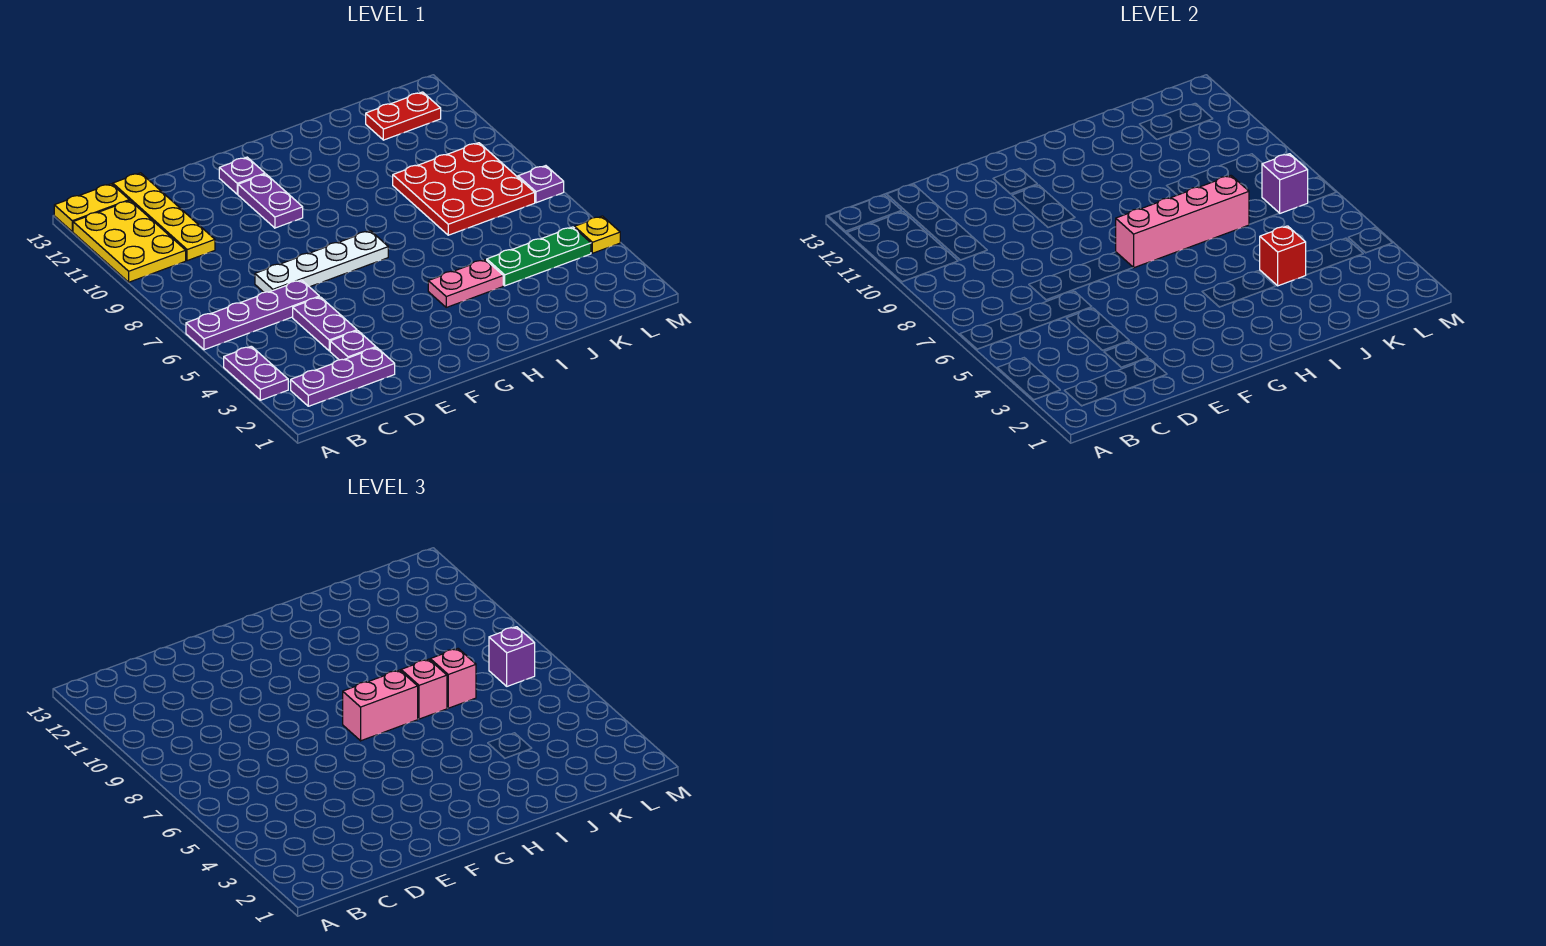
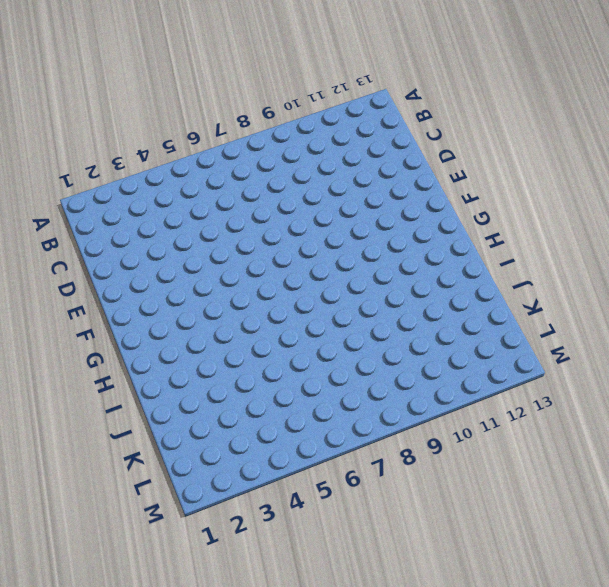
none -> purple 1x2 plate [224,346,288,400]
none -> purple 1x4 plate [186,280,319,350]
none -> yellow 2x3 plate [73,201,186,282]

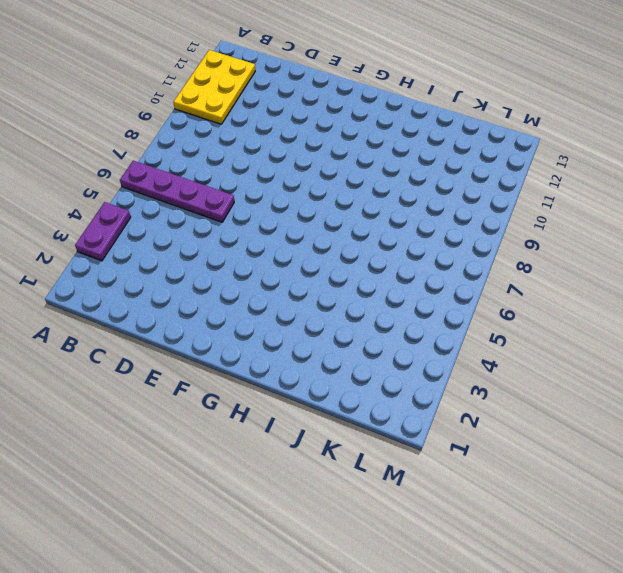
none -> yellow 1x2 plate [54,184,129,232]
none -> purple 1x3 plate [291,348,395,406]
none -> yellow 1x4 plate [113,173,215,261]

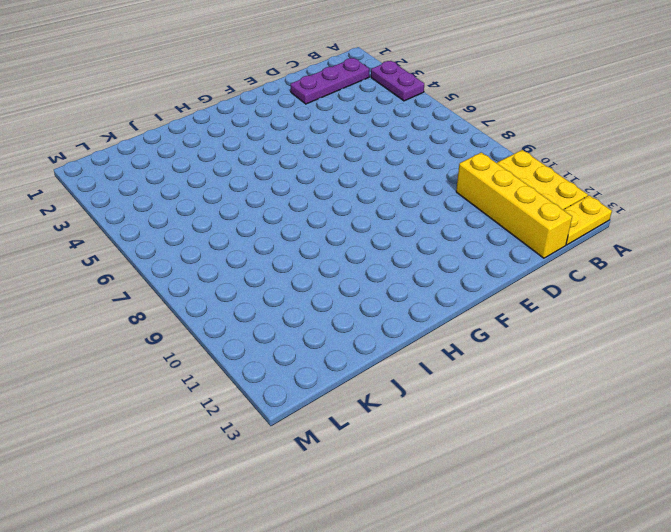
yellow 1x4 brick [456,152,572,258] -> yellow 1x4 plate [113,173,215,261]
none -> purple 1x4 plate [186,280,319,350]
none -> purple 1x1 plate [330,331,376,360]
none -> purple 1x2 plate [293,297,357,351]

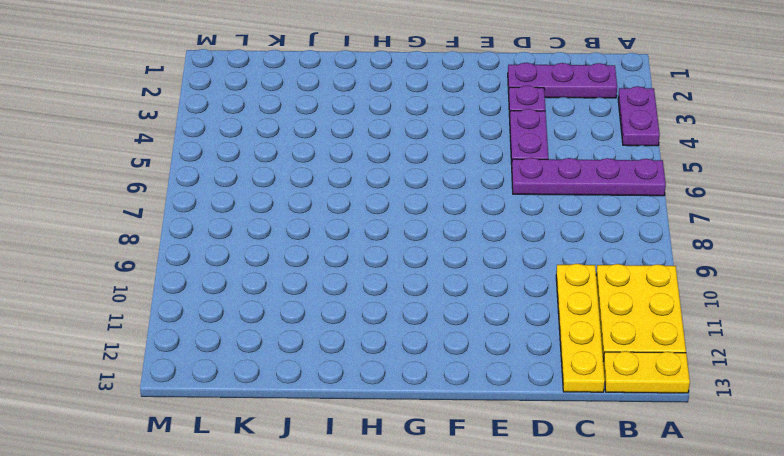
none -> white 1x4 plate [255,231,388,292]
none -> purple 1x2 plate [238,174,303,228]
none -> purple 1x1 plate [219,157,265,194]

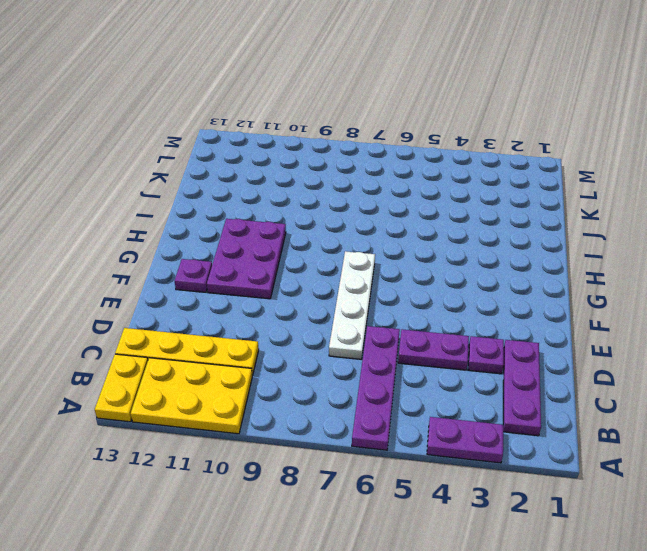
purple 2x3 plate [207,219,286,299] -> purple 1x2 plate [238,174,303,228]
none -> pink 1x2 plate [428,260,503,307]
none -> green 1x3 plate [487,227,591,286]
none -> red 3x3 plate [393,143,535,235]

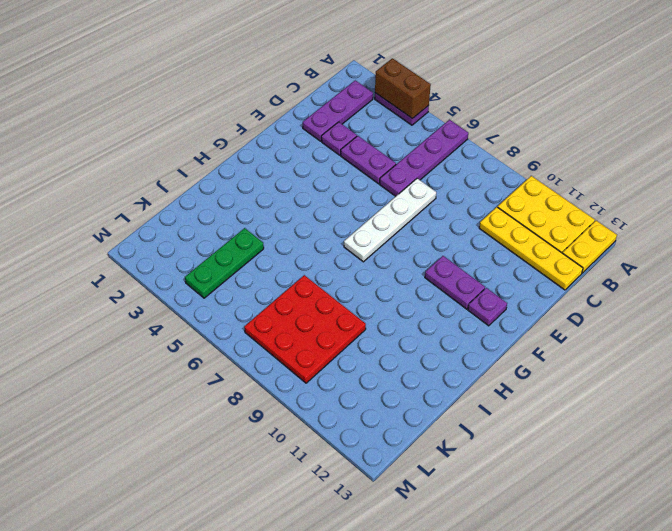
brown 1x2 brick [375,58,431,119] -> none
none -> pink 1x2 plate [428,260,503,307]
none -> red 1x2 plate [366,92,441,140]
none -> yellow 1x1 plate [575,216,620,253]

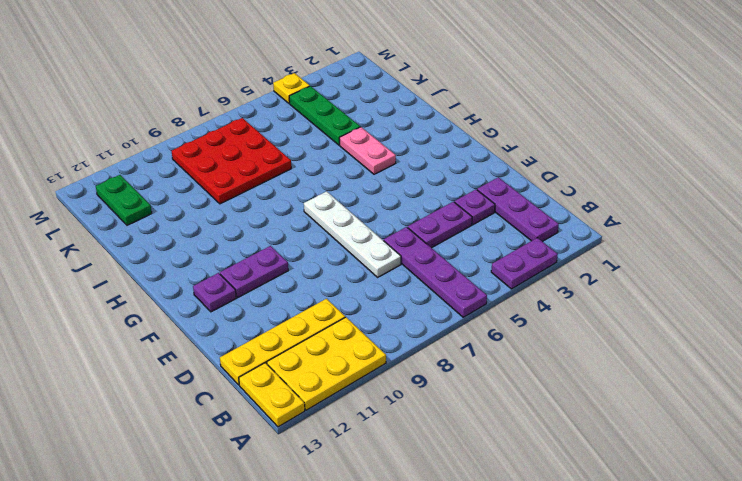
green 1x2 plate [96,175,152,225] -> red 1x2 plate [366,92,441,140]
none -> purple 1x1 plate [518,166,564,203]
none -> pink 1x4 brick [1116,176,1249,268]
none -> red 1x1 brick [1260,226,1306,286]

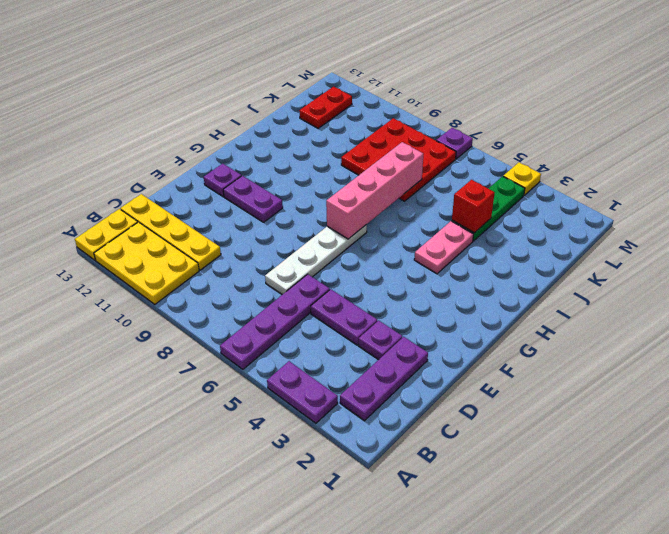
none -> purple 1x1 brick [1262,154,1308,213]
none -> pink 1x2 brick [343,670,418,741]
none -> pink 1x1 brick [401,659,447,719]

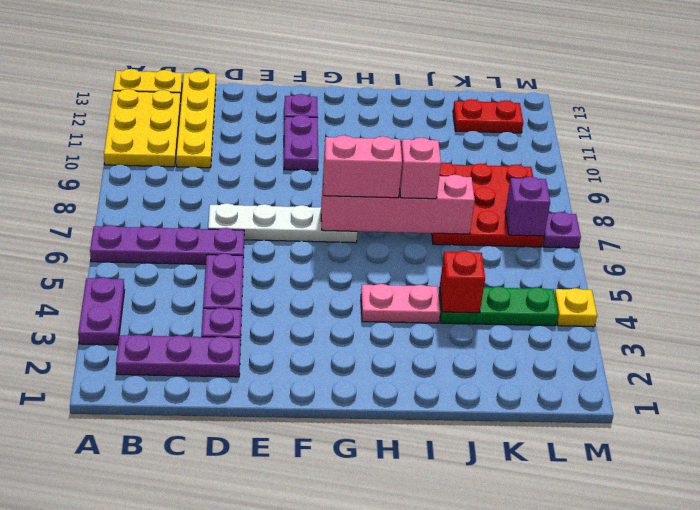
none -> pink 1x1 brick [430,649,476,708]
none -> purple 1x1 brick [489,627,535,686]

